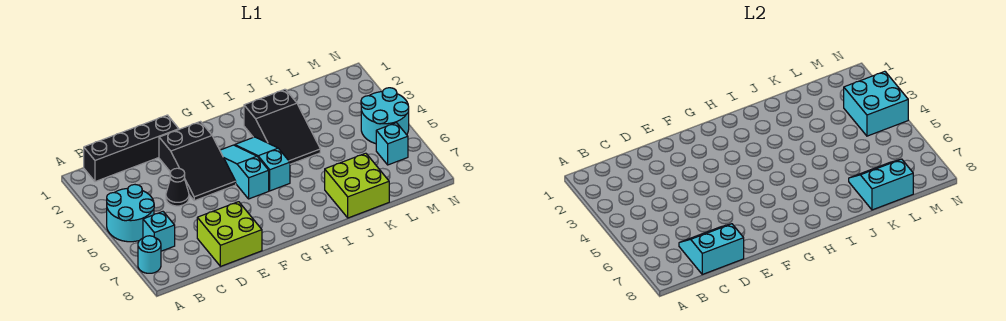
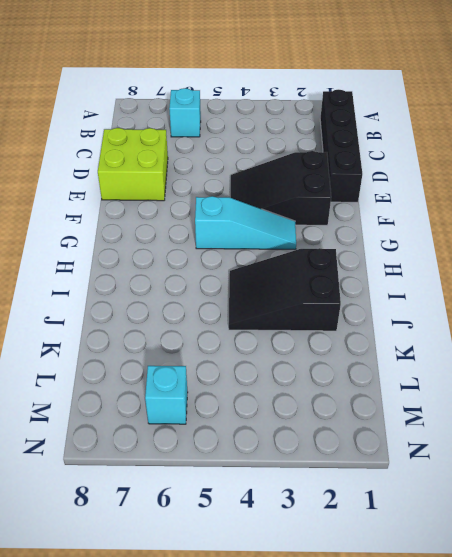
none -> cyan 2x2 round brick [107,185,154,242]
none -> cyan 1x1 round brick [138,236,161,273]
none -> black 1x1 cone [166,168,189,206]

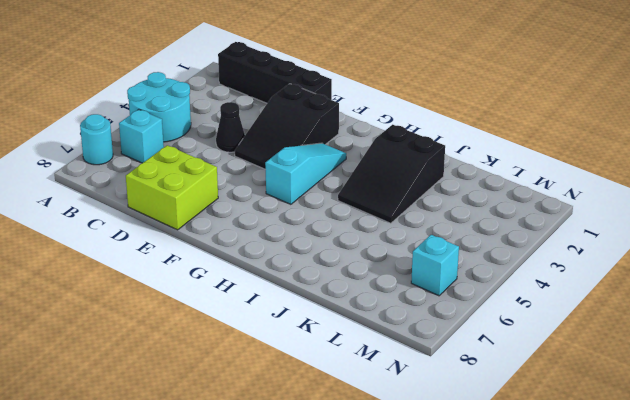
none -> cyan 1x3 slope [235,137,290,191]
none -> lime 2x2 brick [325,153,389,218]
none -> cyan 2x2 round brick [361,88,409,144]

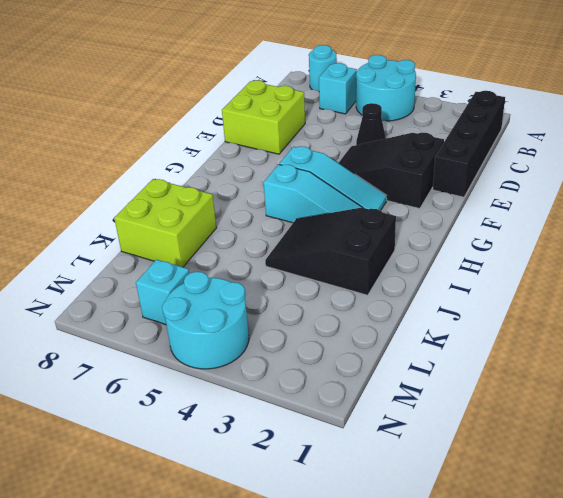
none -> cyan 2x2 slope [679,224,744,274]
none -> cyan 2x2 slope [849,159,913,210]
none -> cyan 2x2 brick [844,71,908,136]

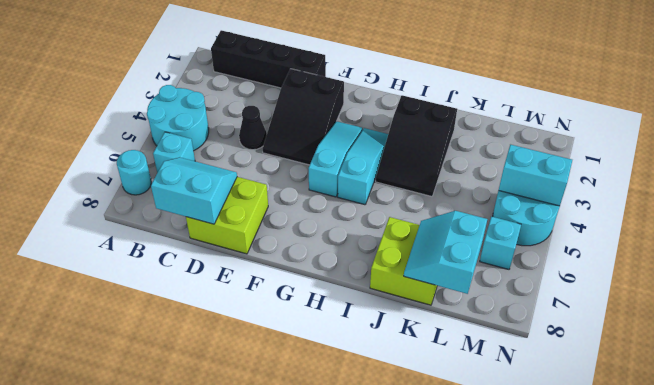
cyan 2x2 slope [404,211,487,294] -> cyan 2x2 slope turned to [849,159,913,210]
cyan 1x2 brick [499,145,572,206] -> cyan 2x2 brick [844,71,908,136]

